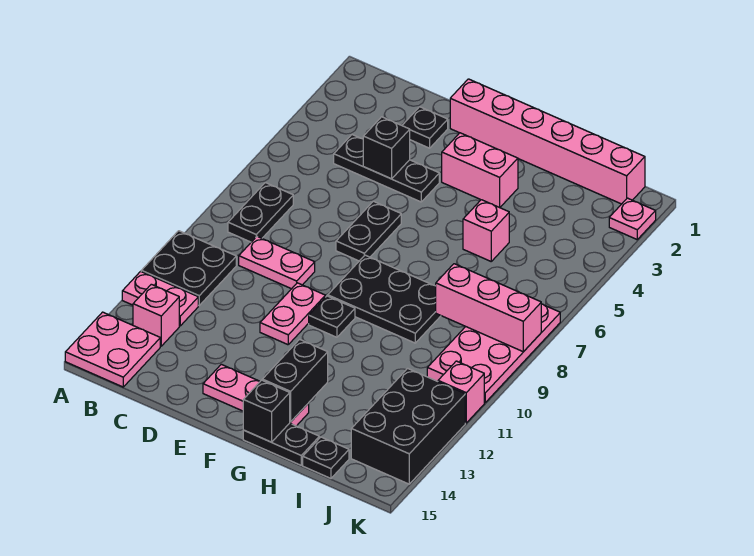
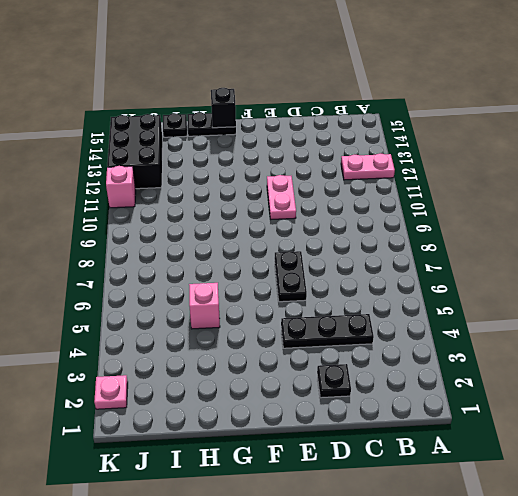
none -> black 2x2 plate [141,231,236,305]
none -> pink 2x2 plate [65,312,160,387]
none -> black 1x2 plate [228,183,293,242]

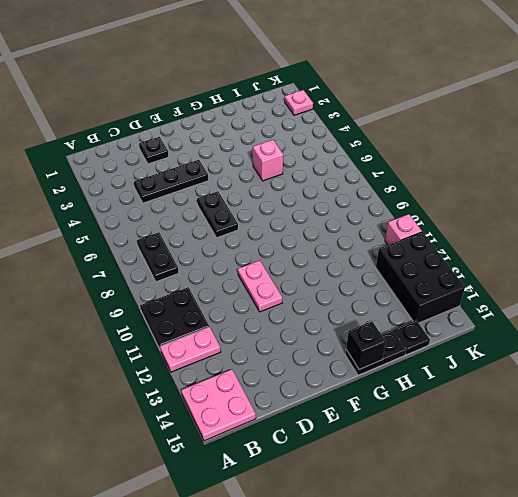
none -> pink 1x1 brick [133,284,179,346]
none -> pink 1x2 plate [239,237,315,289]
none -> pink 1x6 brick [450,79,645,204]

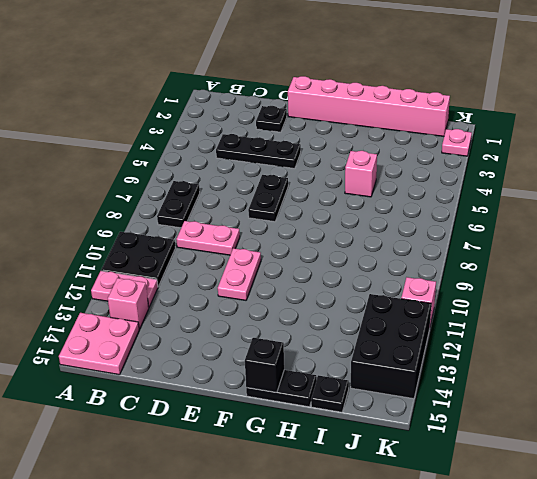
none -> pink 1x3 plate [203,364,309,426]
none -> pink 1x2 brick [442,133,518,207]
none -> black 2x3 plate [328,255,441,343]

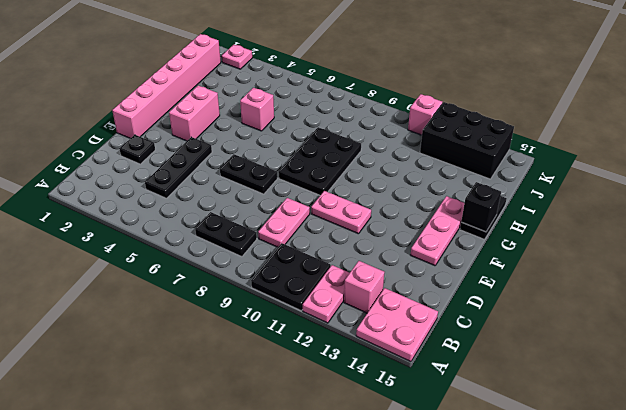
none -> black 1x1 plate [309,296,355,337]
none -> black 1x1 plate [303,437,349,478]
none -> pink 2x4 plate [427,304,560,402]

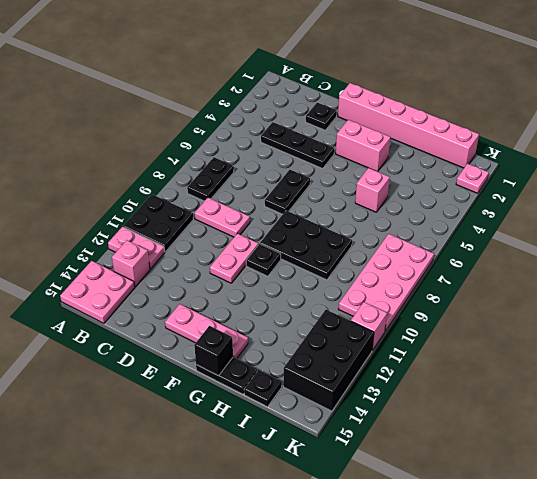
none -> black 1x1 brick [363,117,410,179]
none -> black 1x2 brick [262,339,328,422]
none -> pink 1x3 brick [436,264,541,352]

